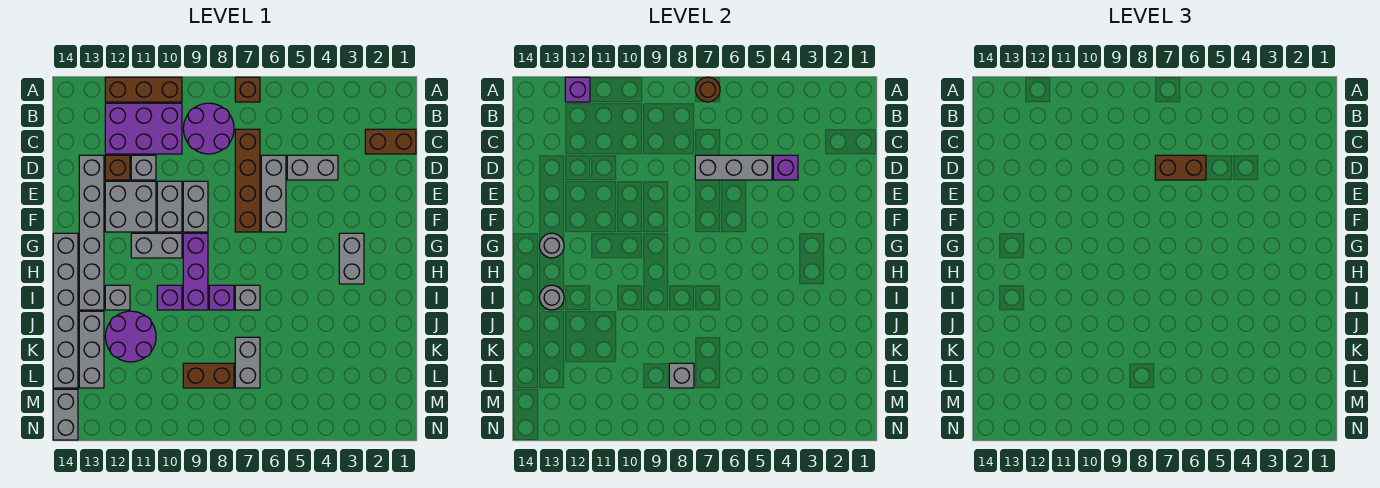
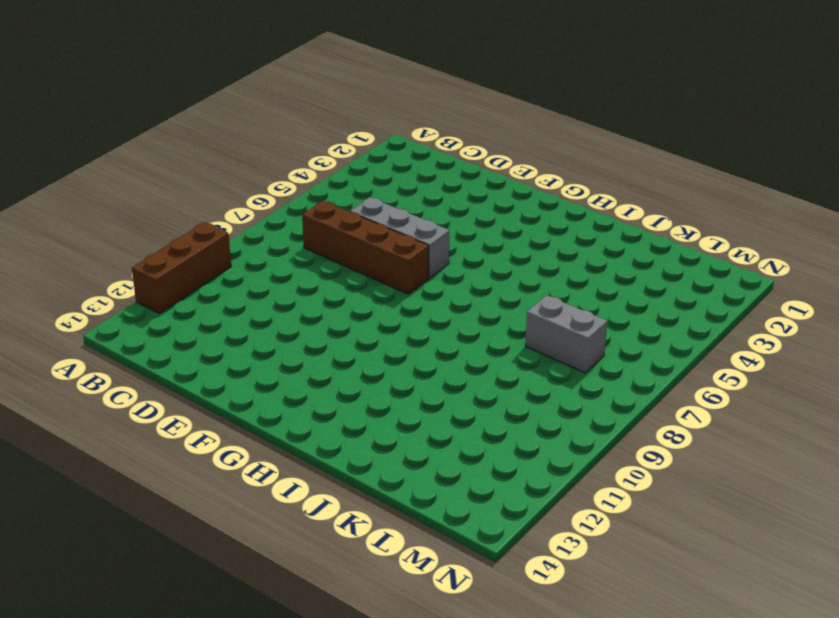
none -> brown 1x1 brick [235,77,260,102]
none -> purple 2x2 round brick [183,103,234,154]
none -> purple 2x3 brick [105,103,182,154]
none -> brown 1x2 brick [365,129,416,154]

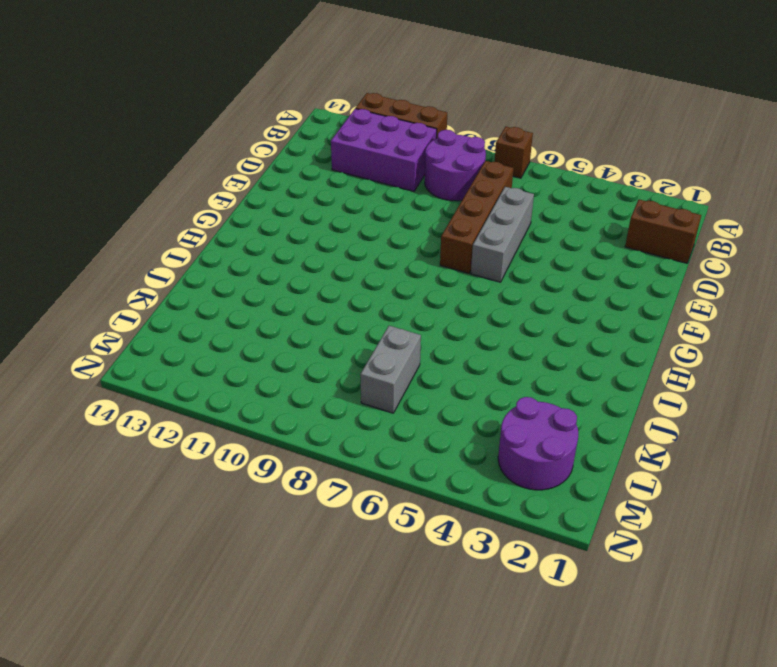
purple 2x2 round brick [498,397,578,490] -> purple 2x2 round brick moved to [105,311,156,362]
none -> grey 1x2 brick [287,155,338,180]
none -> grey 1x1 brick [131,155,156,180]
none -> brown 1x1 brick [105,155,130,180]
none -> grey 1x6 brick [79,155,104,310]

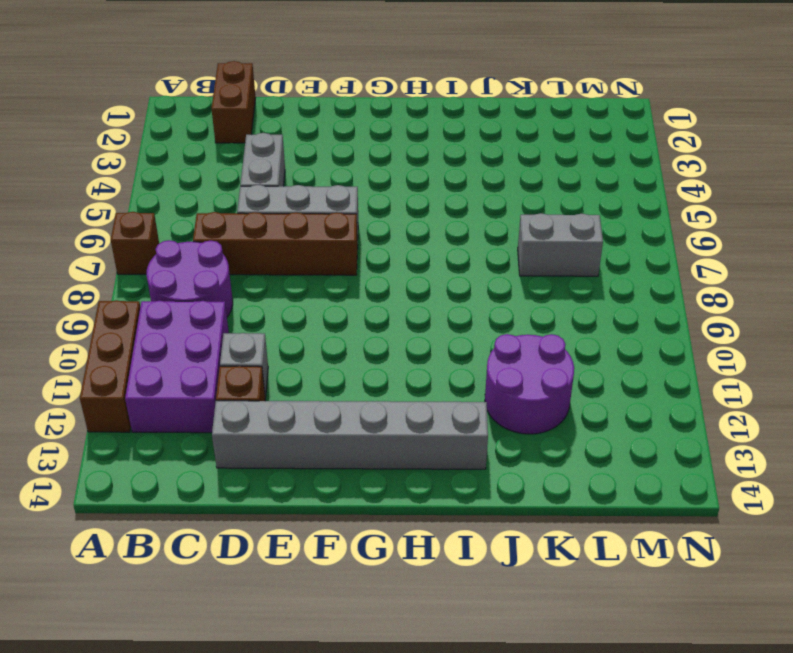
none -> grey 1x2 brick [183,181,208,232]
none -> grey 1x2 brick [157,181,182,232]
none -> grey 2x2 brick [105,181,156,232]
none -> grey 1x2 brick [339,233,364,284]

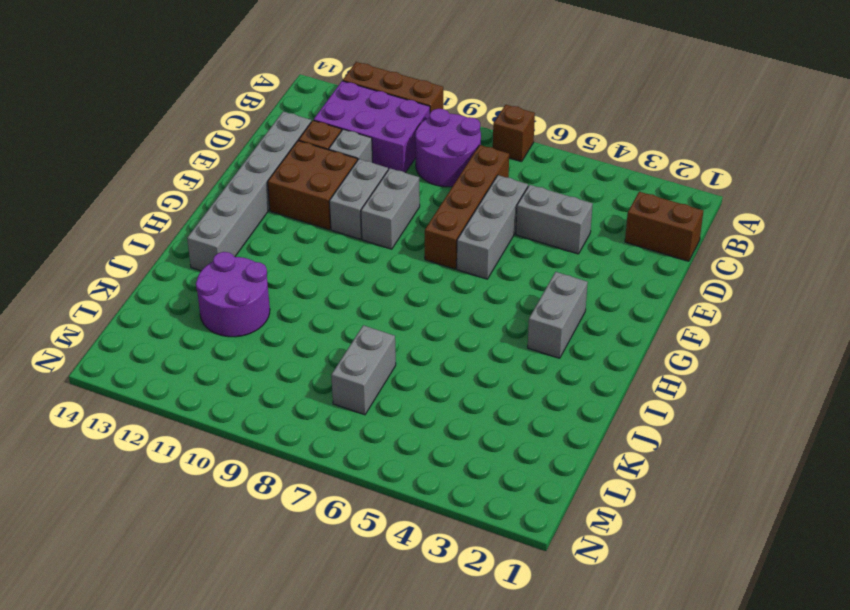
brown 2x2 brick [268,141,357,230] -> grey 2x2 brick [105,181,156,232]
none -> purple 1x3 brick [183,233,208,310]
none -> grey 1x2 brick [131,233,182,258]
none -> grey 1x6 brick [53,233,78,388]
none -> grey 1x1 brick [235,285,260,310]

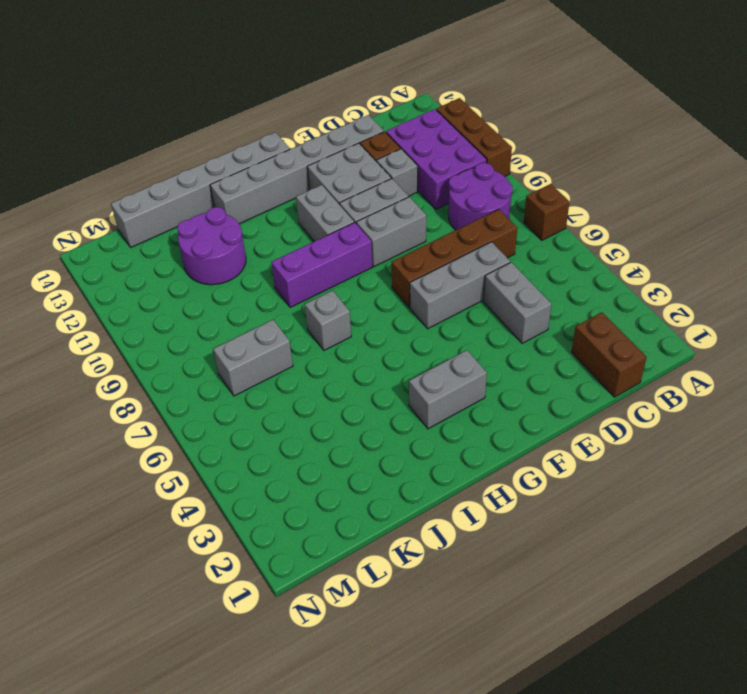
none -> purple 1x1 brick [209,285,234,310]
none -> purple 1x1 brick [157,285,182,310]
none -> grey 1x1 brick [105,285,130,310]
none -> grey 1x3 brick [79,311,104,388]

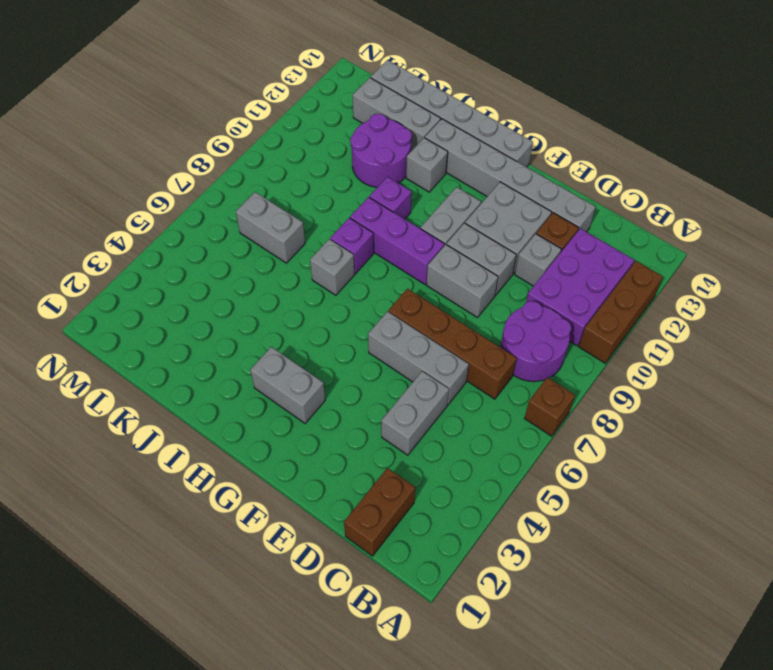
none -> brown 1x2 brick [183,363,234,388]
none -> grey 1x2 brick [53,389,78,440]
none -> brown 1x1 round brick [695,77,720,102]
none -> purple 1x1 brick [565,77,590,102]

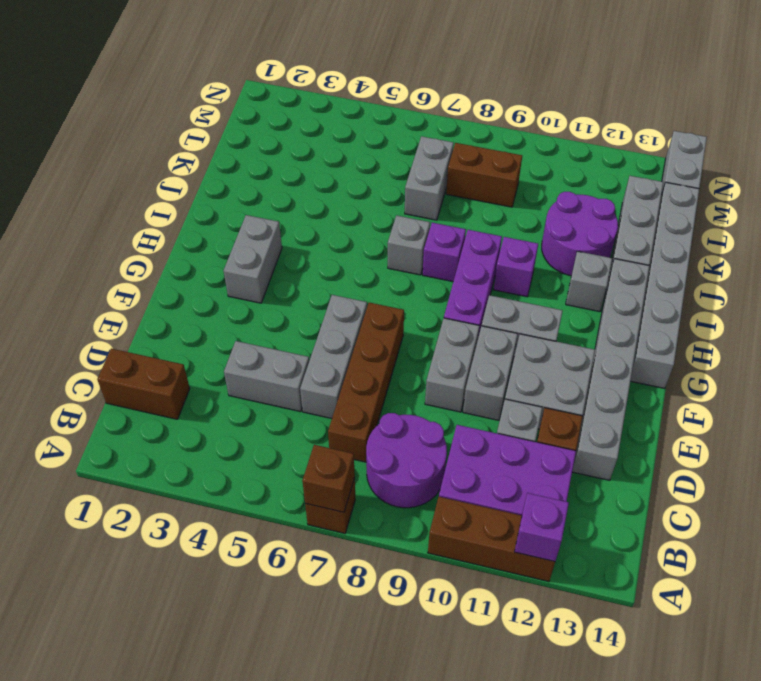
brown 1x1 brick [302,445,355,512] -> brown 1x1 round brick [695,77,720,102]
none -> purple 1x1 brick [773,155,798,180]
none -> grey 1x3 brick [695,155,772,180]
none -> grey 1x1 round brick [539,233,564,258]
none -> grey 1x1 round brick [539,285,564,310]

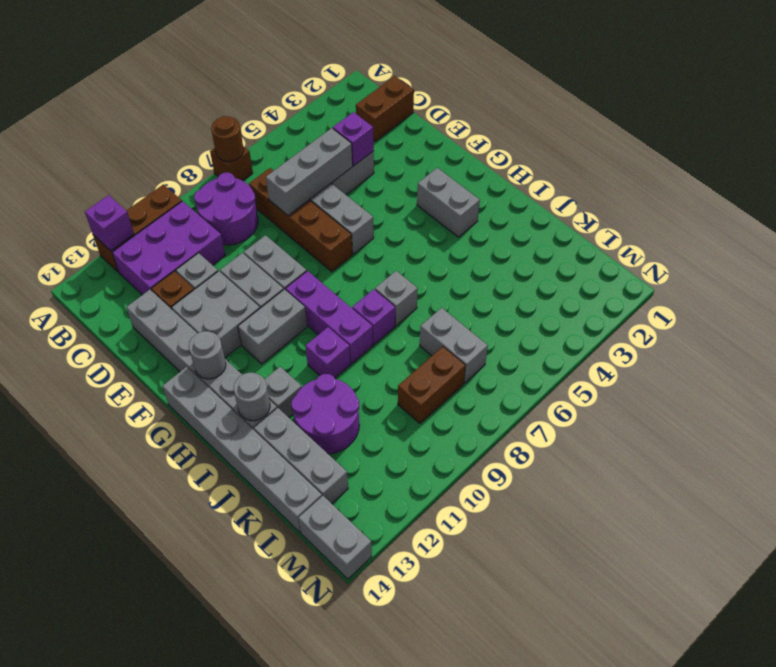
none -> grey 1x1 brick [669,363,694,388]
none -> brown 1x2 brick [1155,155,1206,180]

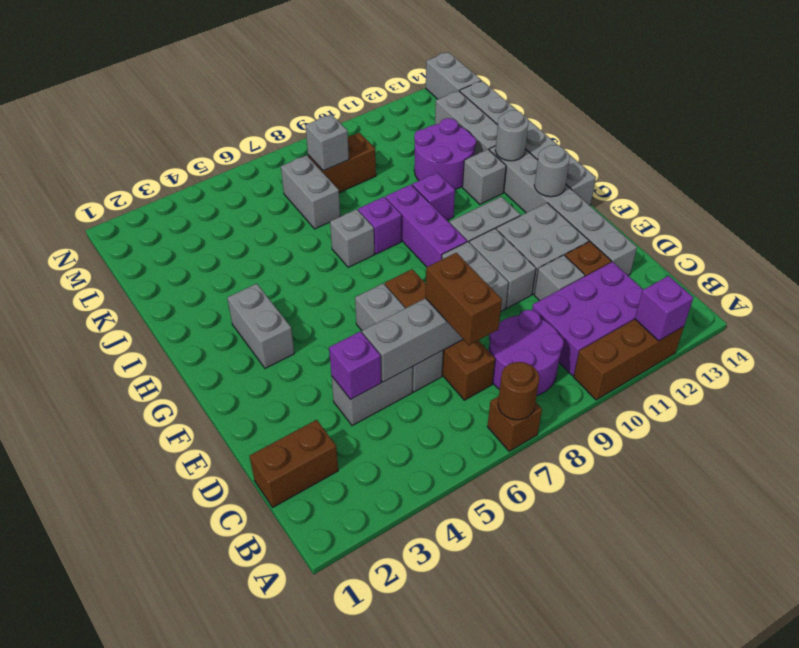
brown 1x2 brick [425,253,502,345] -> brown 1x2 brick turned to [1155,155,1206,180]

